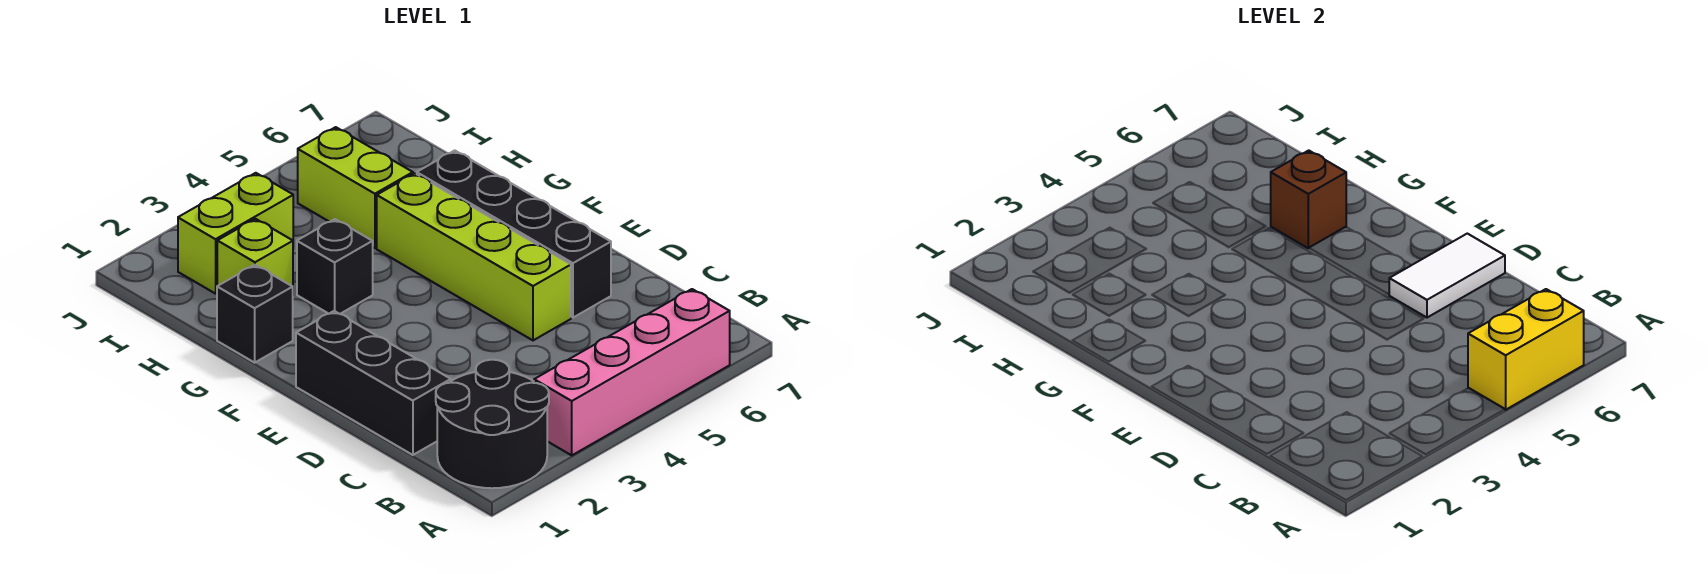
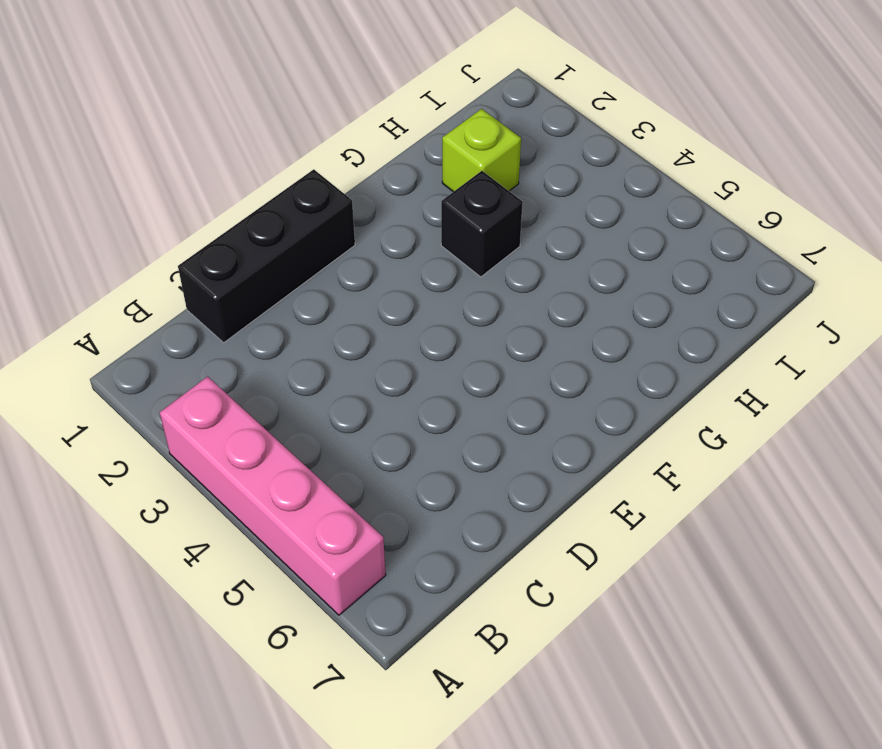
none -> black 2x2 round brick [436,360,549,488]
none -> lime 1x4 brick [377,173,571,340]
none -> black 1x4 brick [417,150,611,318]

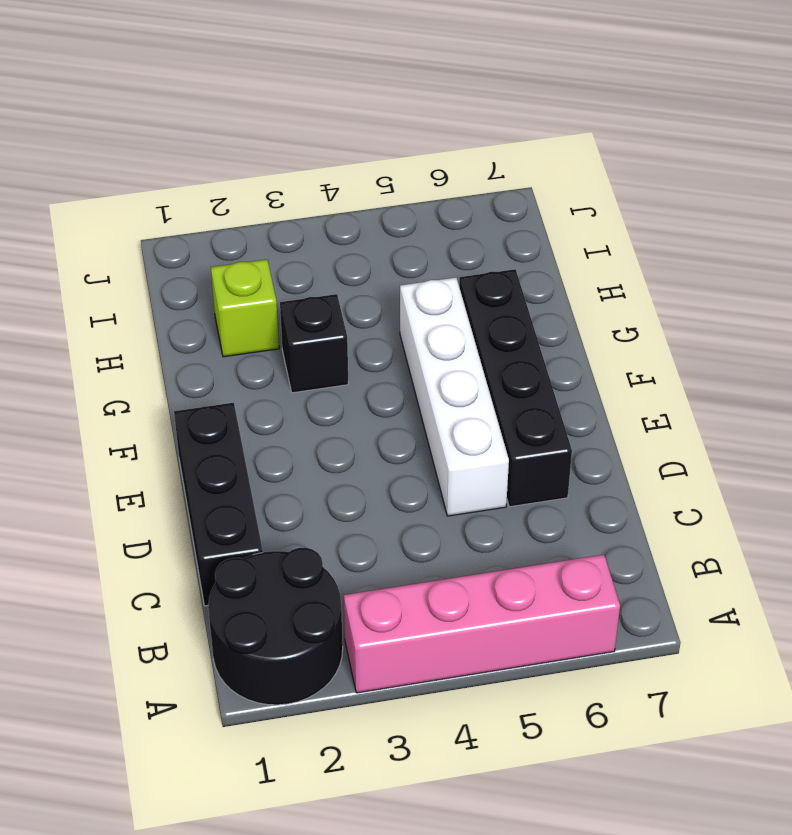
white 1x4 brick [400,278,509,516] -> lime 1x4 brick [377,173,571,340]
none -> black 1x1 brick [217,265,293,363]
none -> lime 1x2 brick [298,127,413,248]
none -> lime 1x2 brick [178,173,293,294]

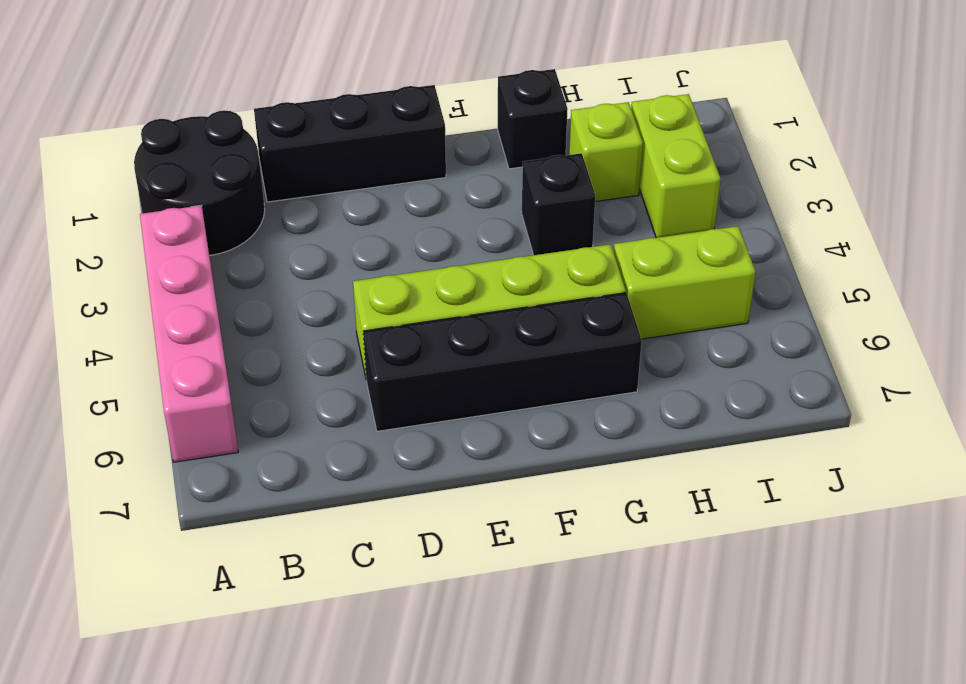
none -> yellow 1x2 brick [1468,289,1584,410]
none -> white 1x2 tile [1389,234,1505,318]
none -> brown 1x1 brick [1271,150,1346,248]

